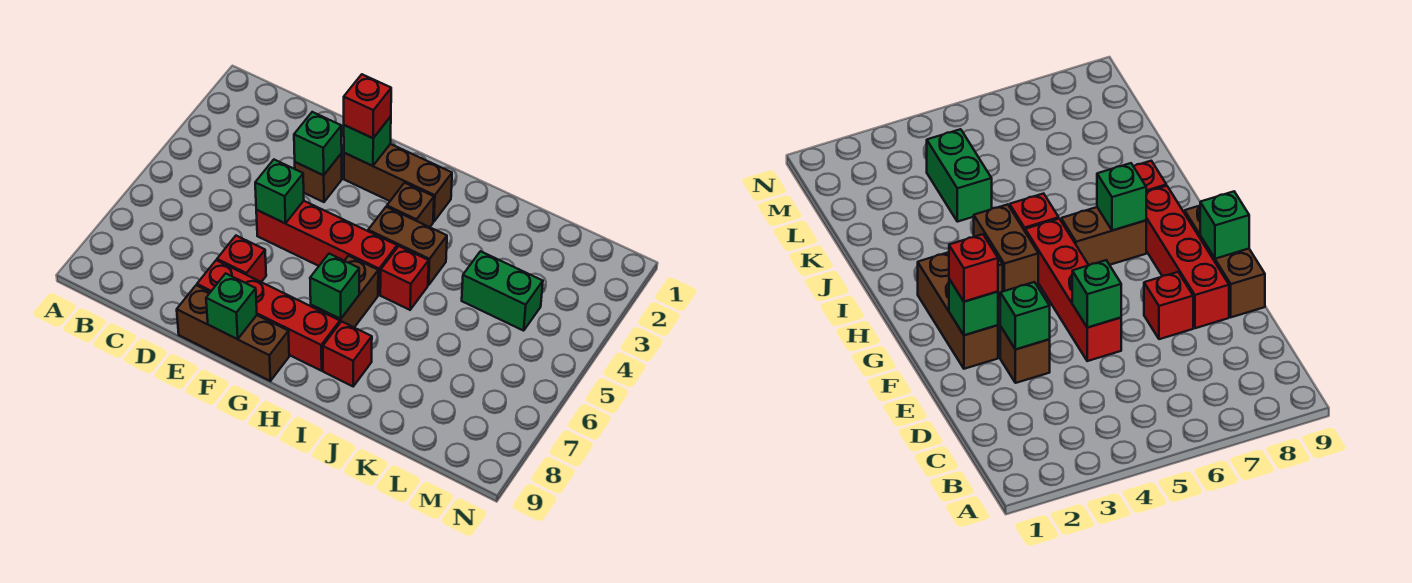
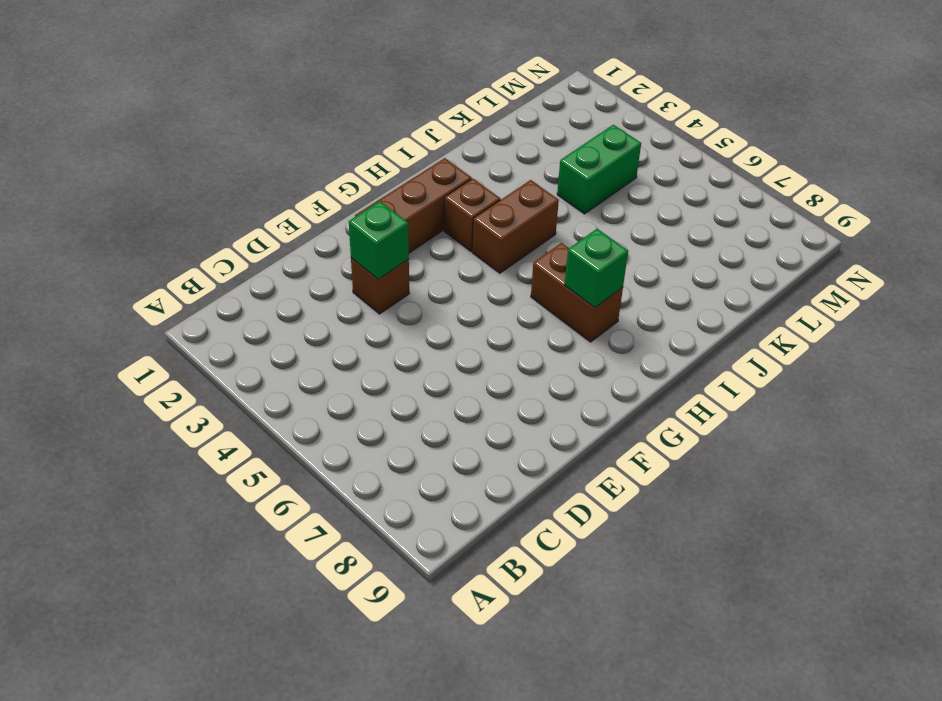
none -> red 1x4 brick [256,201,397,295]
none -> red 1x1 brick [217,236,266,282]
none -> red 1x4 brick [197,260,340,371]

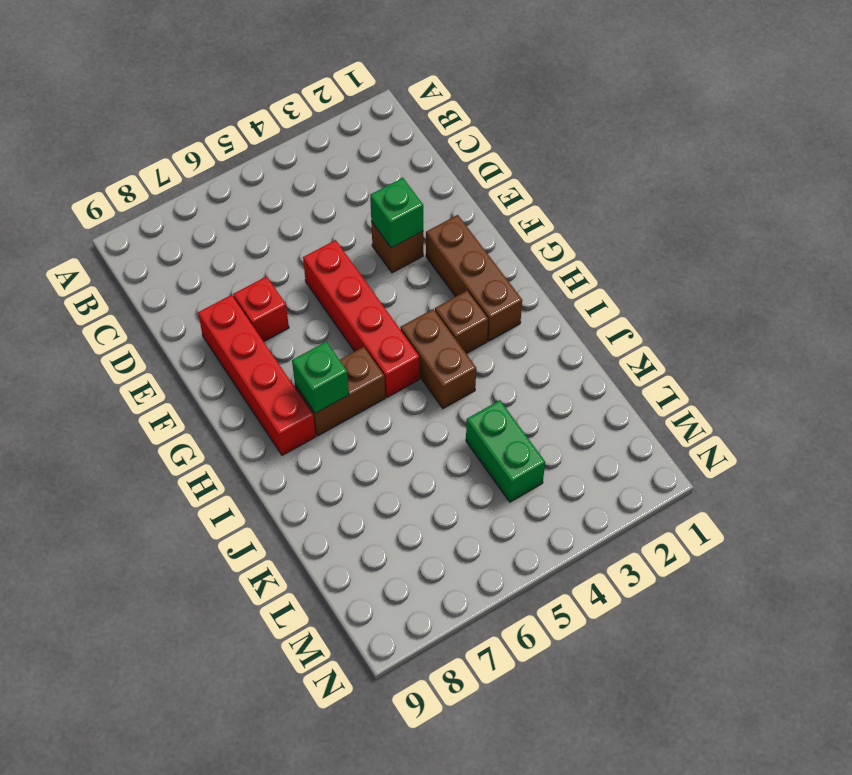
none -> brown 1x3 brick [177,285,289,381]
none -> red 1x1 brick [380,246,429,310]
none -> red 1x1 brick [323,322,372,386]

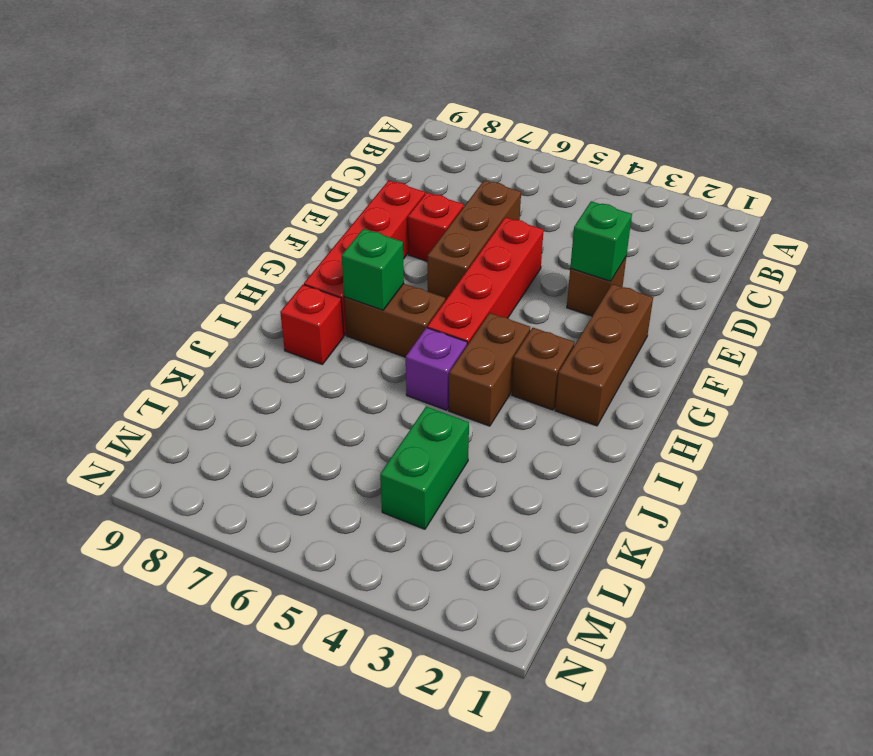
brown 1x3 brick [428,180,521,301] -> brown 1x3 brick moved to [177,285,289,381]
purple 1x1 brick [406,328,467,410] -> red 1x1 brick [380,246,429,310]
none -> green 1x1 brick [255,160,304,224]
none -> green 1x1 brick [344,117,391,166]
none -> green 1x1 brick [206,273,257,339]

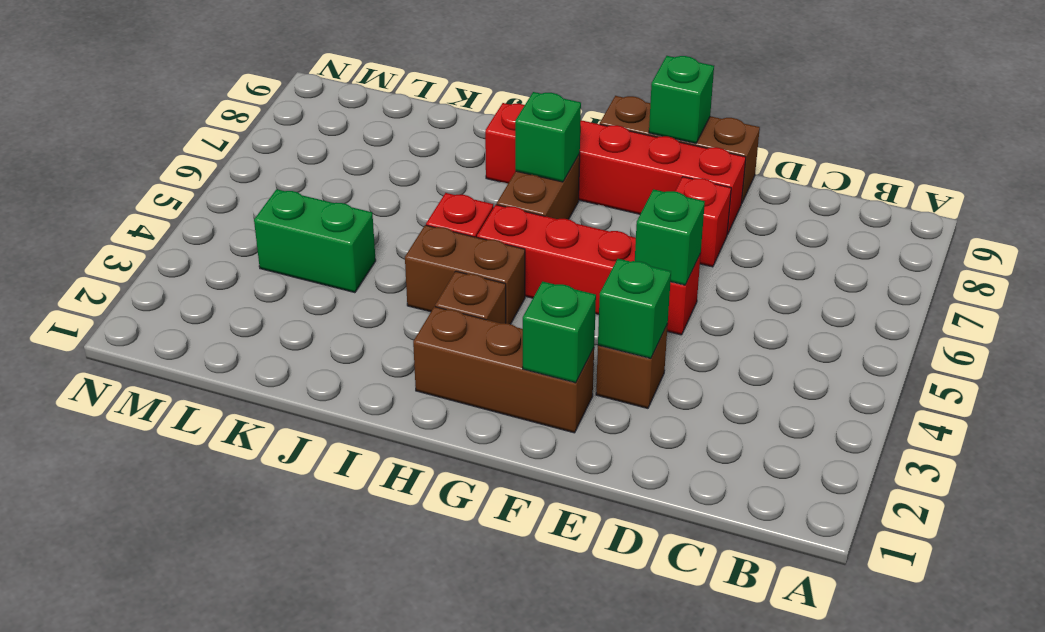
none -> red 1x1 brick [344,74,391,138]

